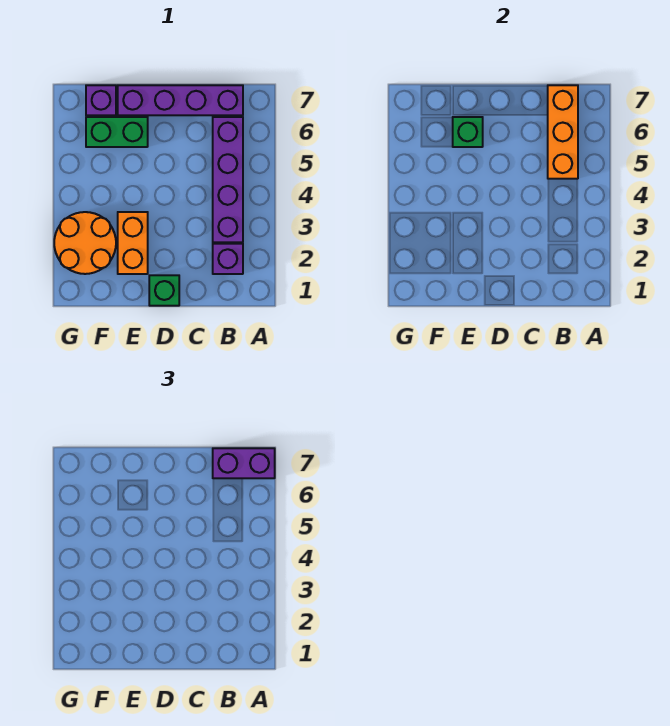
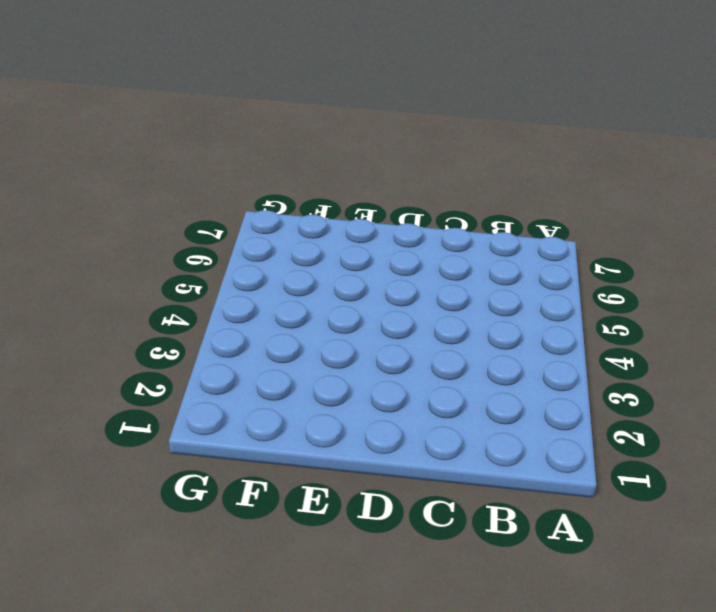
none -> purple 1x1 brick [213,244,243,274]
none -> purple 1x4 brick [213,117,243,242]

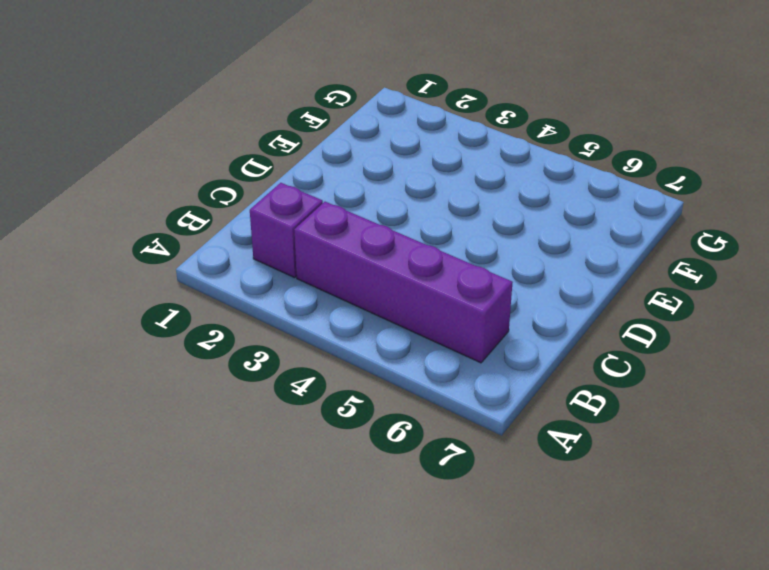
none -> purple 1x4 brick [118,85,243,115]
none -> green 1x1 brick [149,275,179,306]

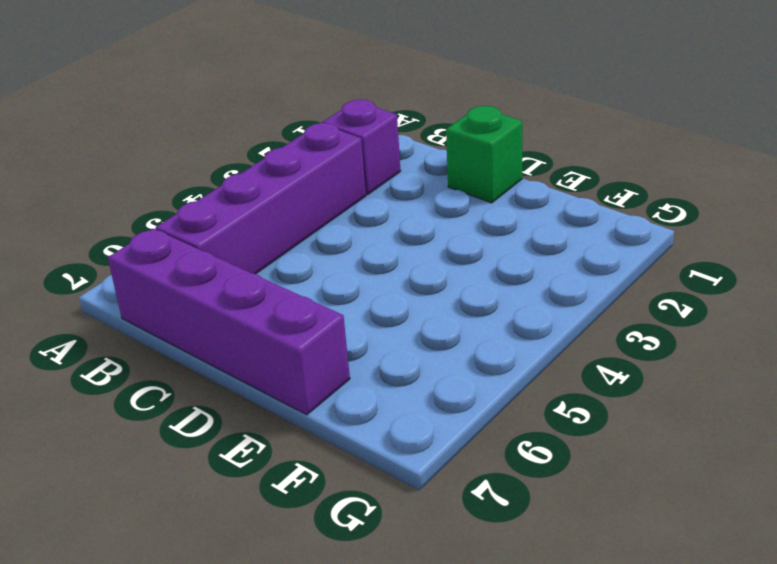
none -> orange 1x2 brick [118,212,148,274]
none -> green 1x2 brick [86,117,148,147]

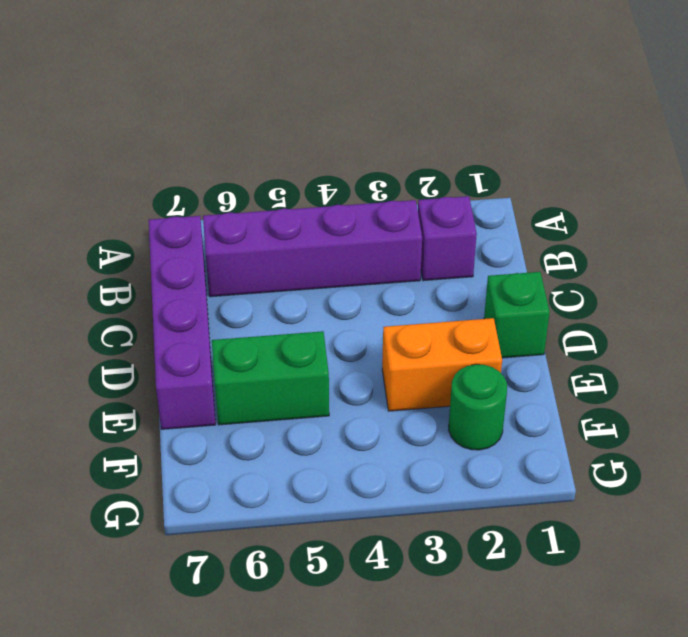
green 1x2 brick [212,331,329,425] -> green 1x2 brick turned to [86,117,148,147]
green 1x1 round brick [449,364,507,450] -> orange 2x2 round brick [54,212,116,274]
none -> purple 1x1 brick [86,85,116,115]
none -> orange 1x3 brick [548,85,578,179]

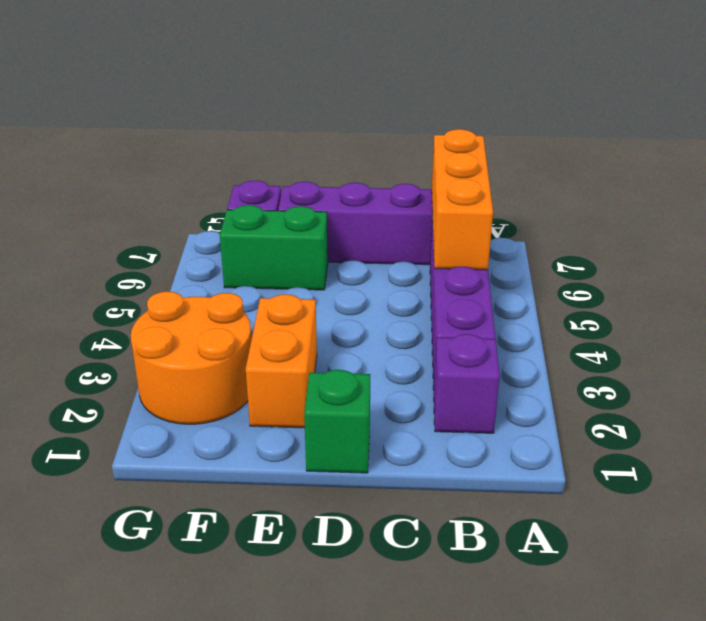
none -> green 1x1 brick [453,117,483,147]
none -> purple 1x2 brick [213,448,275,478]

